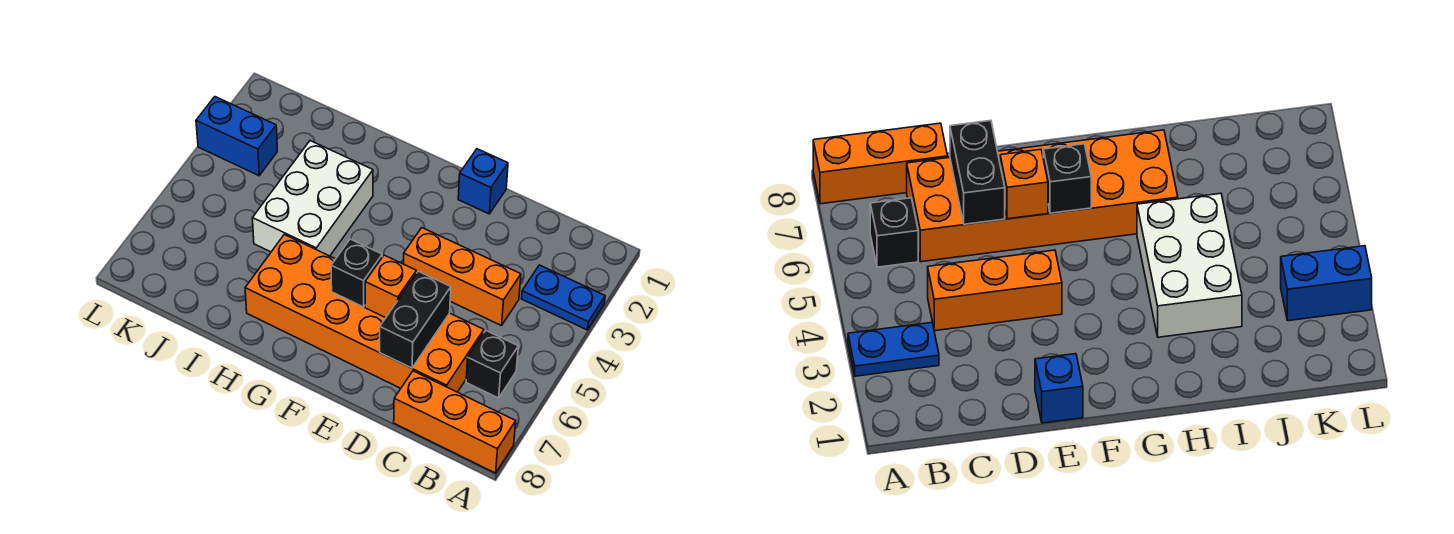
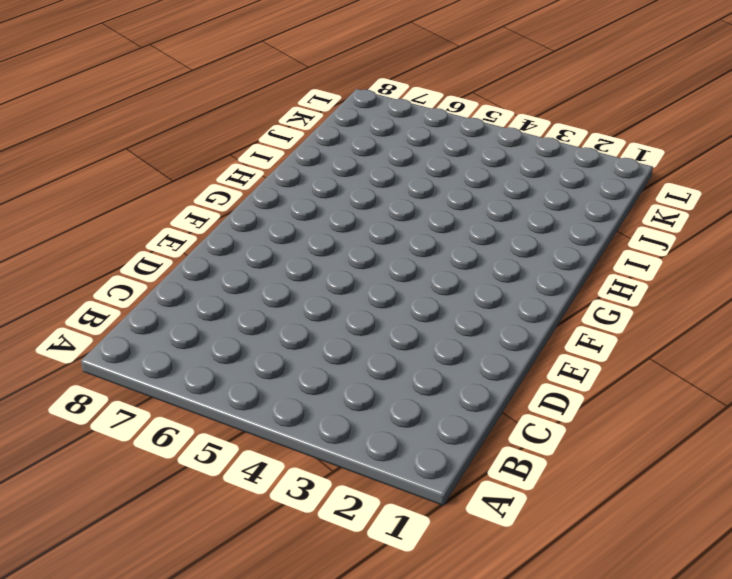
none -> blue 1x2 plate [521,265,605,330]
none -> orange 1x3 brick [394,371,516,473]

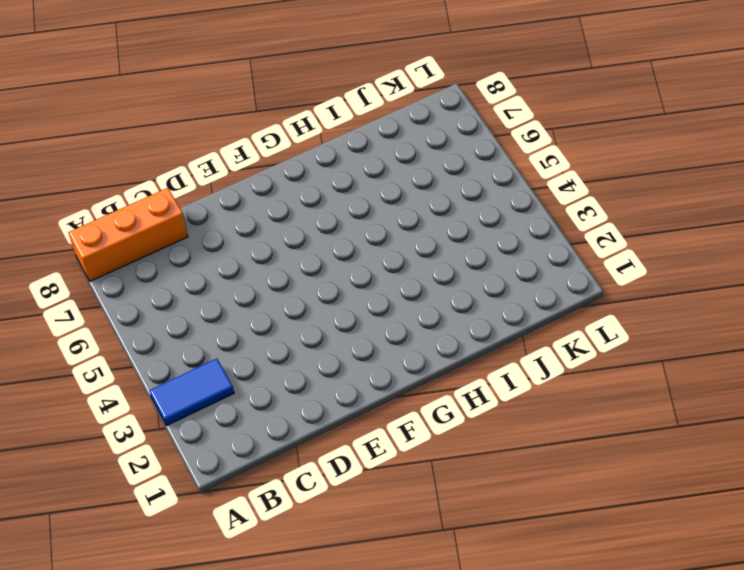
blue 1x2 tile [149,359,234,426] -> blue 1x2 plate [521,265,605,330]
none -> black 1x1 brick [466,331,518,398]
none -> orange 1x3 brick [403,228,521,326]

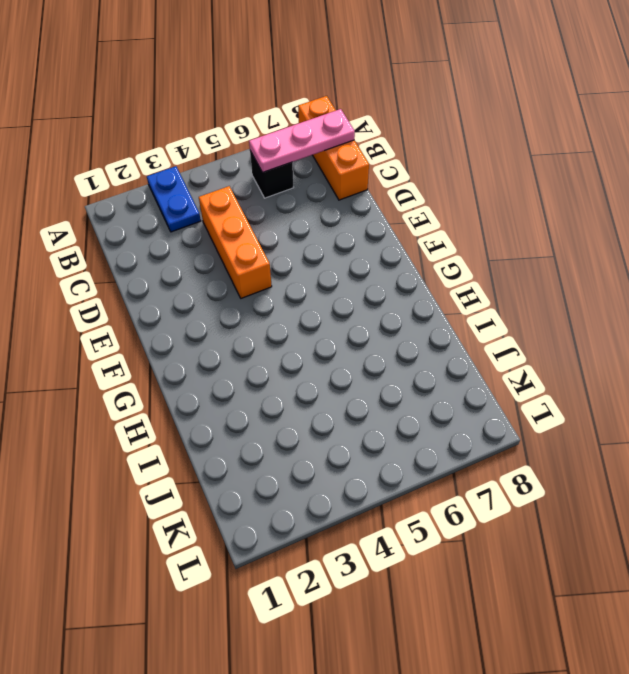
pink 1x3 plate [249,109,355,173] -> none
none -> orange 2x6 brick [245,235,484,392]
none -> blue 1x1 brick [458,149,508,214]

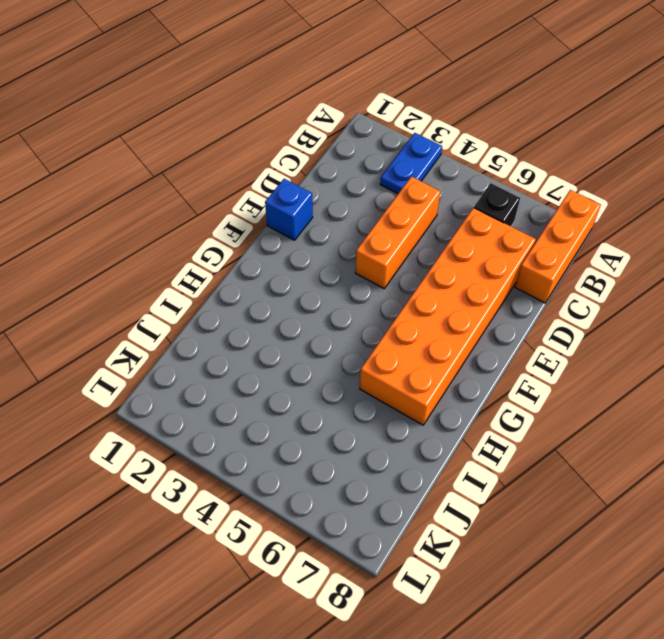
none -> white 2x3 brick [252,141,373,256]
none -> blue 1x2 brick [196,97,277,176]

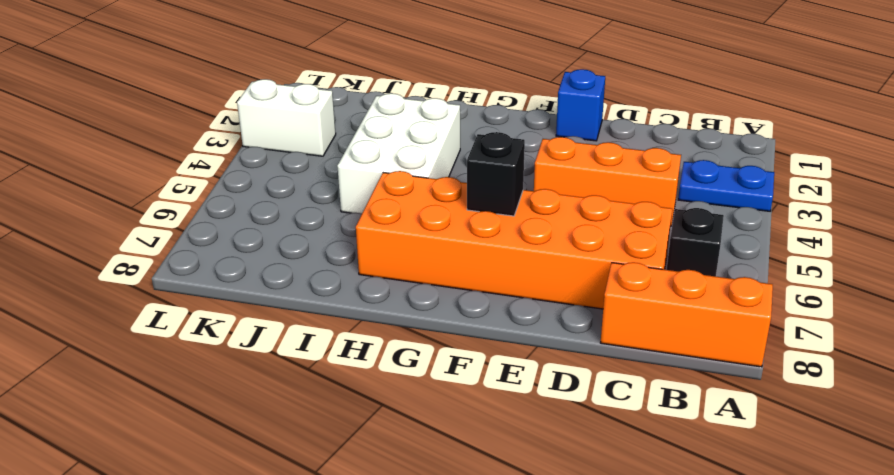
white 1x2 brick [237,79,336,156] -> blue 1x2 brick [196,97,277,176]
none -> black 1x2 brick [380,271,451,368]
none -> orange 1x1 brick [365,255,416,318]

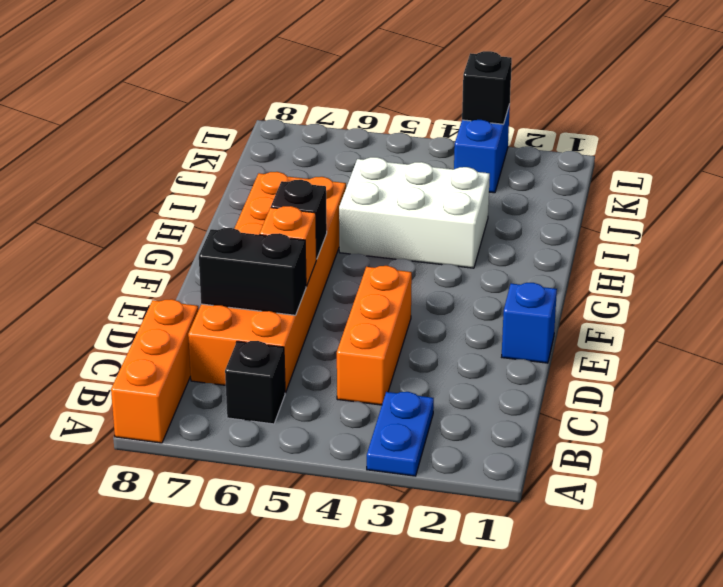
black 1x1 brick [462,51,512,124] -> none

